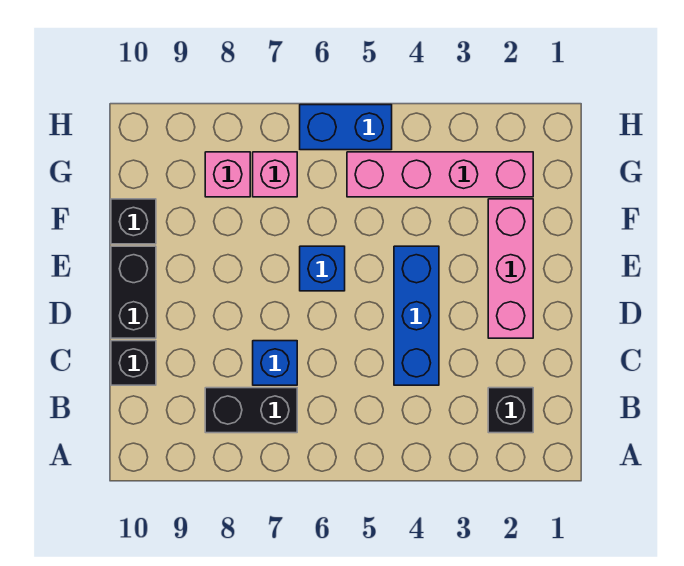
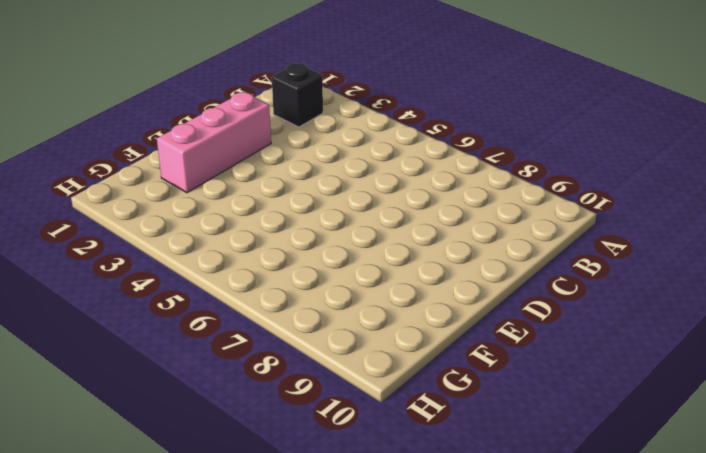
none -> black 1x2 brick [205,388,297,433]
none -> blue 1x3 brick [394,246,439,385]
none -> blue 1x1 brick [253,341,297,385]

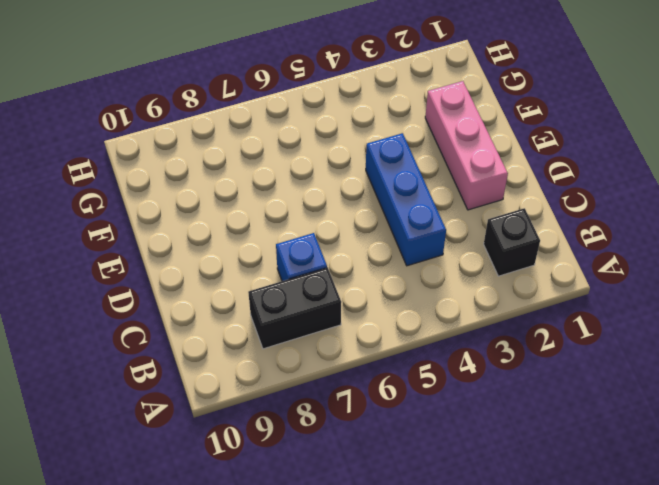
none -> black 1x1 brick [111,341,156,385]
none -> black 1x2 brick [111,246,156,338]
none -> blue 1x1 brick [300,246,345,291]

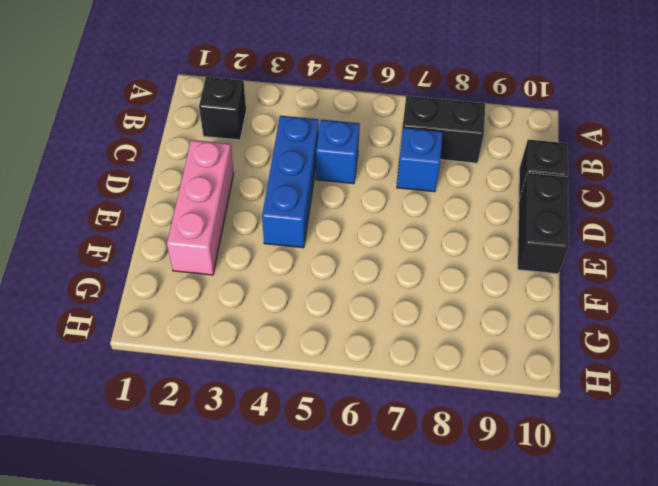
blue 1x1 brick [316,120,360,184] -> blue 1x1 brick moved to [300,246,345,291]
none -> black 1x1 brick [111,199,156,244]
none -> pink 1x4 brick [347,152,533,197]
none -> pink 1x1 brick [253,152,297,197]

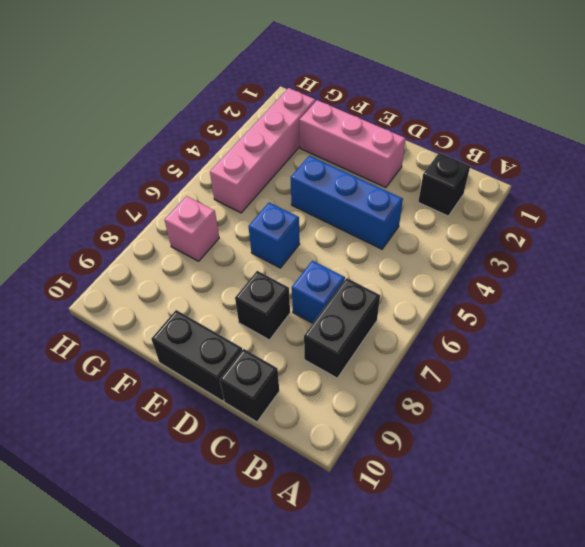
black 1x1 brick [235,271,290,340] -> black 1x1 brick moved to [111,199,156,244]
none -> pink 1x1 brick [205,152,250,197]
none -> blue 1x2 brick [300,105,392,150]

